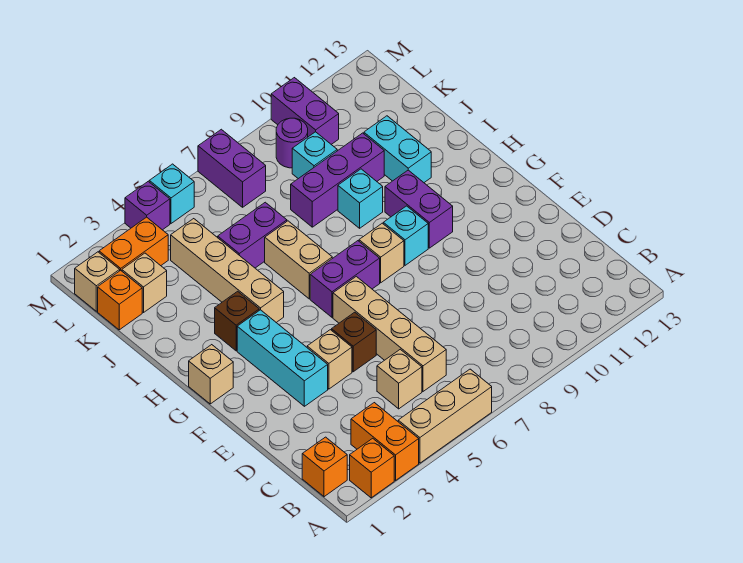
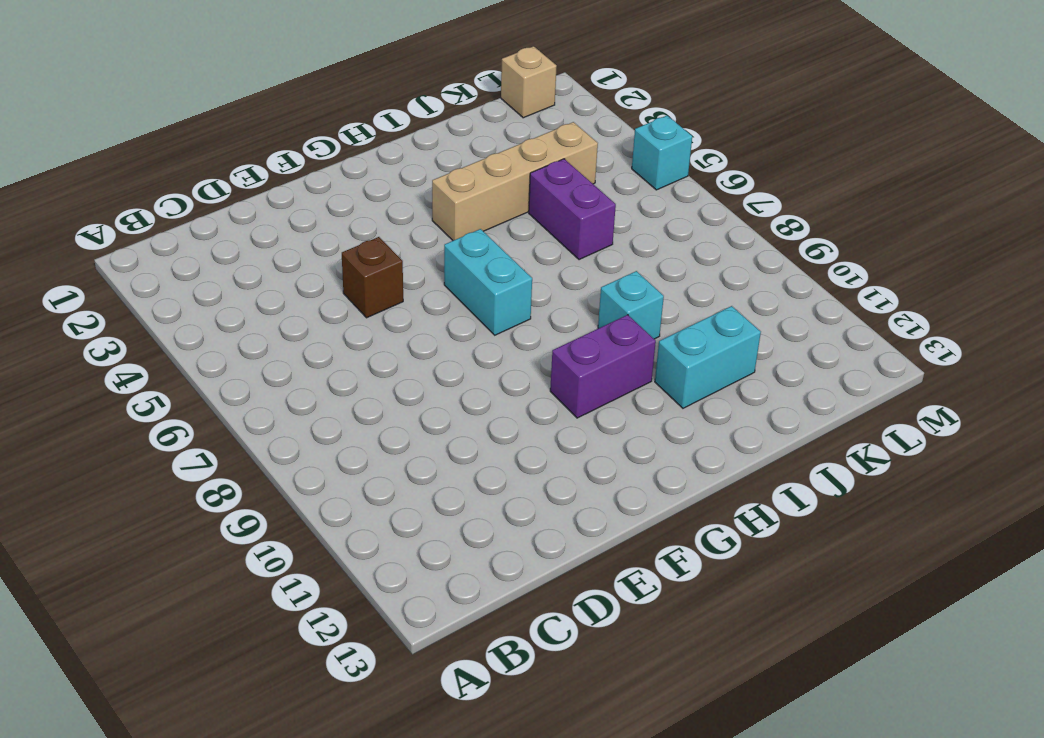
cyan 1x2 brick [444,229,532,335] -> purple 1x2 brick [310,241,380,317]
none -> orange 1x1 brick [350,438,394,498]
none -> orange 1x2 brick [351,403,419,480]
none -> tan 1x3 brick [398,369,492,463]
none -> orange 1x1 brick [302,437,347,497]

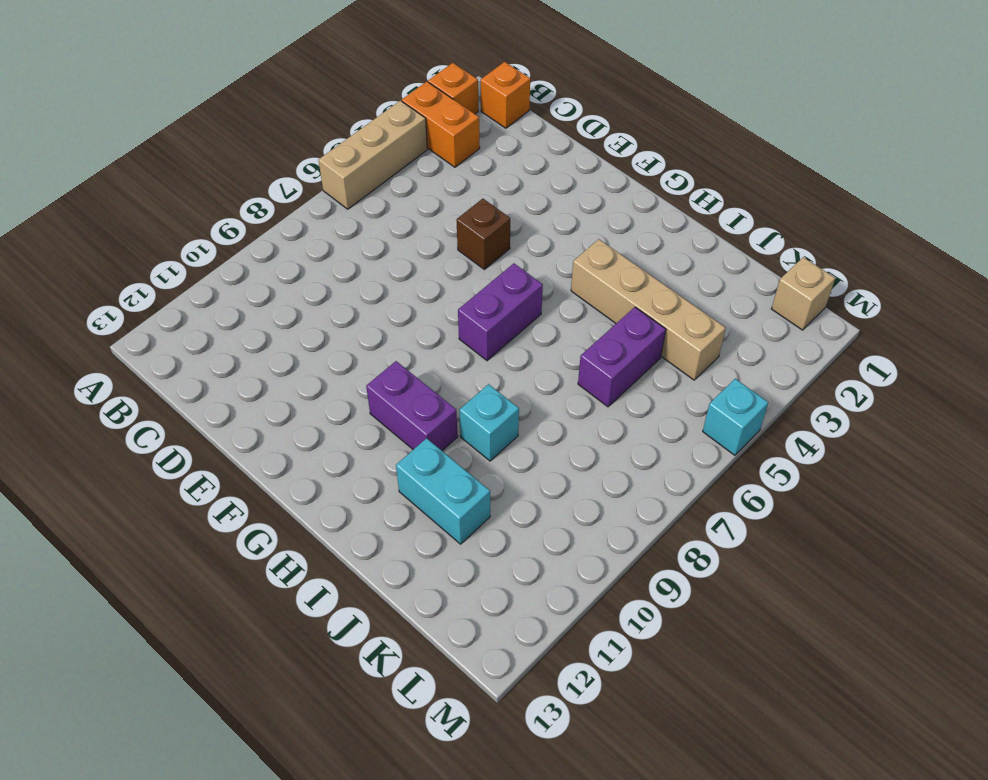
none -> tan 1x1 brick [377,349,422,409]
none -> tan 1x4 brick [333,276,446,391]
none -> cyan 1x3 brick [237,310,328,406]
none -> tan 1x1 brick [307,330,352,389]

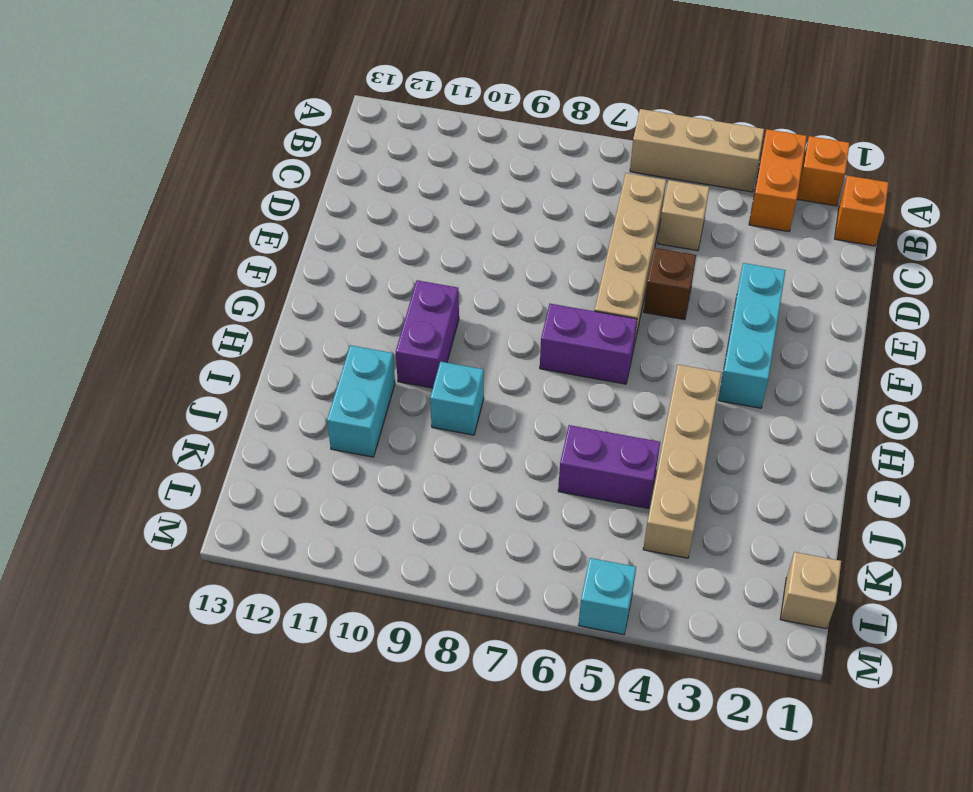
none -> tan 1x1 brick [307,330,352,389]
none -> tan 1x1 brick [189,345,233,404]
none -> tan 1x1 brick [359,223,404,283]
none -> cyan 1x1 brick [383,206,428,265]

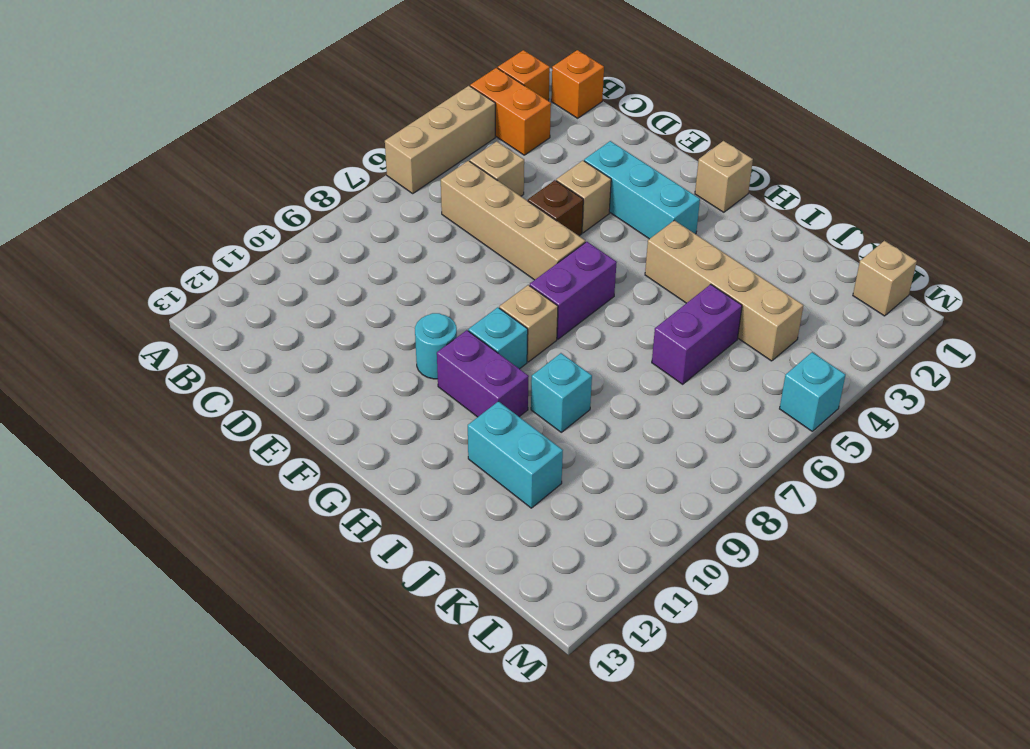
cyan 1x1 round brick [415,313,457,379] -> none
none -> brown 1x1 brick [215,291,259,351]
none -> tan 1x2 brick [265,221,332,299]
none -> purple 1x3 brick [291,133,384,227]
none -> orange 1x1 brick [98,270,142,330]

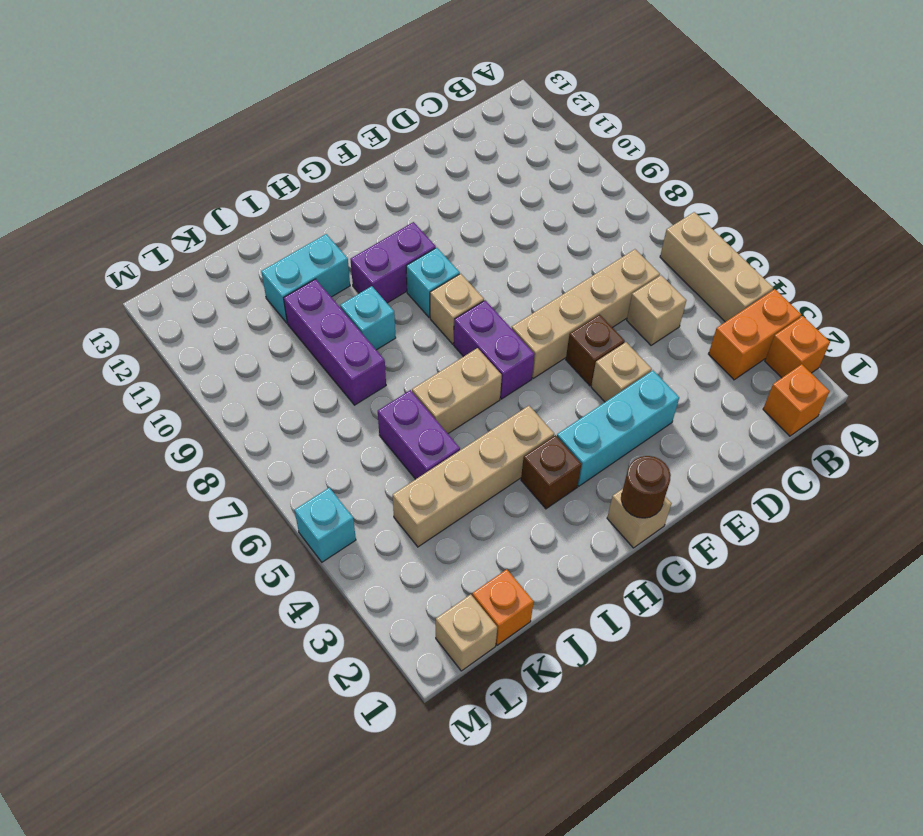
brown 1x1 round brick [621,456,671,518] -> none
none -> tan 1x1 brick [122,253,167,312]
none -> cyan 1x1 brick [292,132,337,179]
none -> orange 1x2 brick [99,217,168,271]
none -> purple 1x2 brick [198,129,266,207]

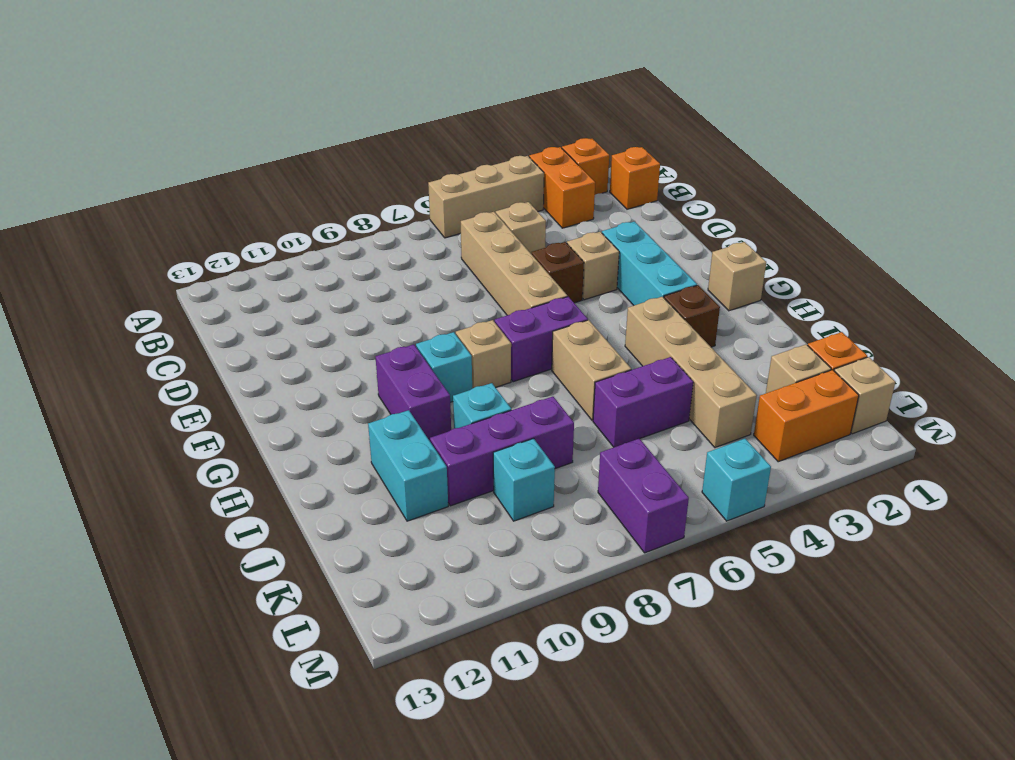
none -> purple 1x1 round brick [276,118,308,168]
none -> purple 1x2 brick [271,78,339,144]
none -> purple 1x1 brick [125,181,170,230]

